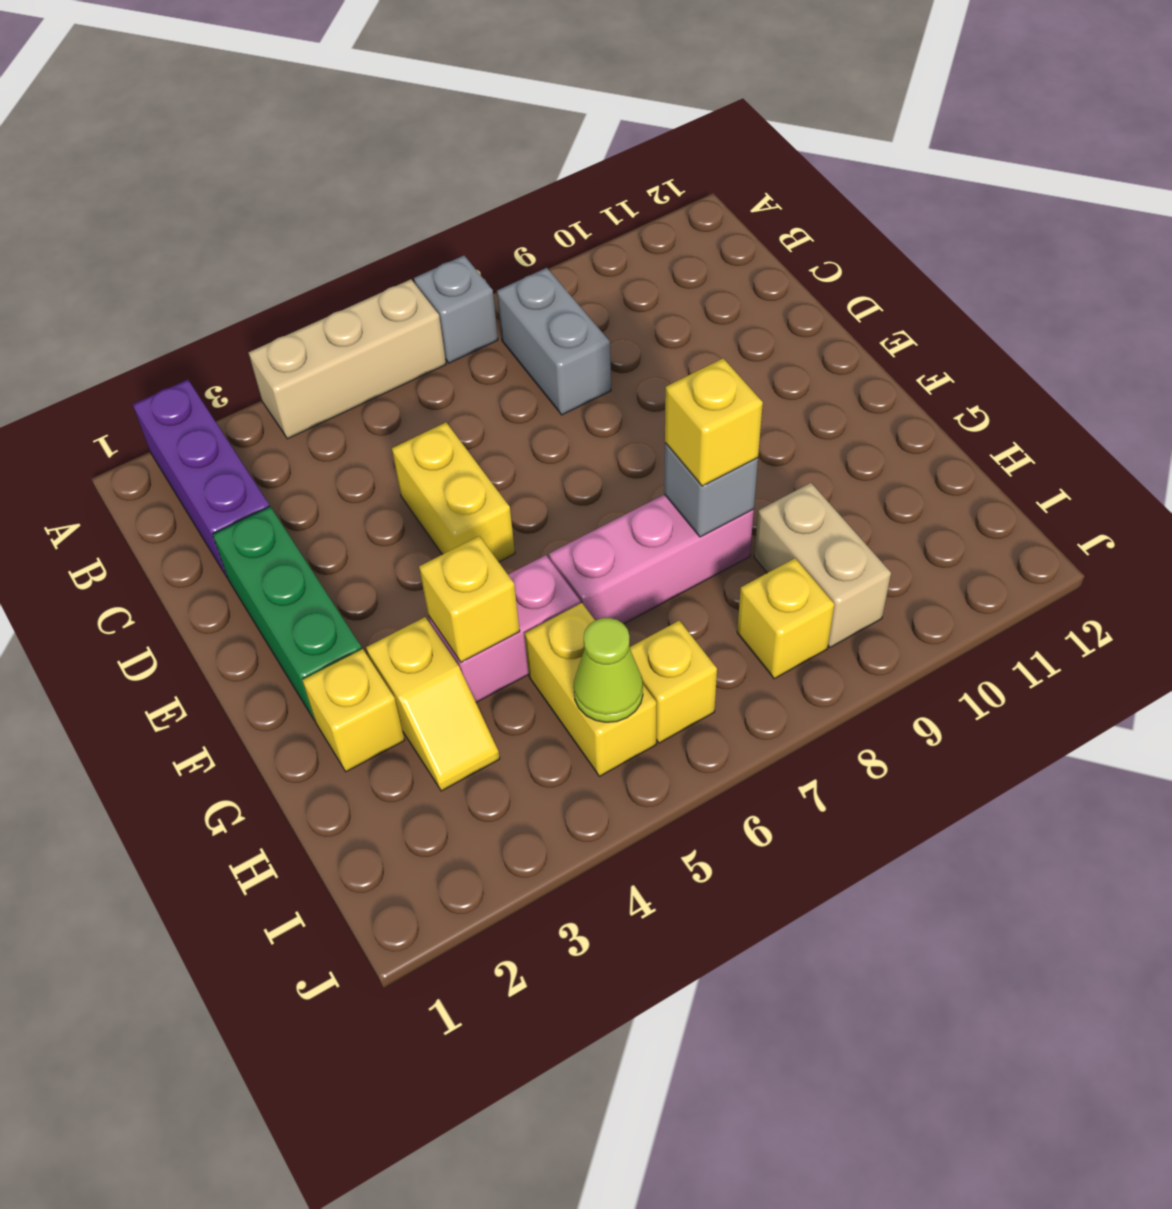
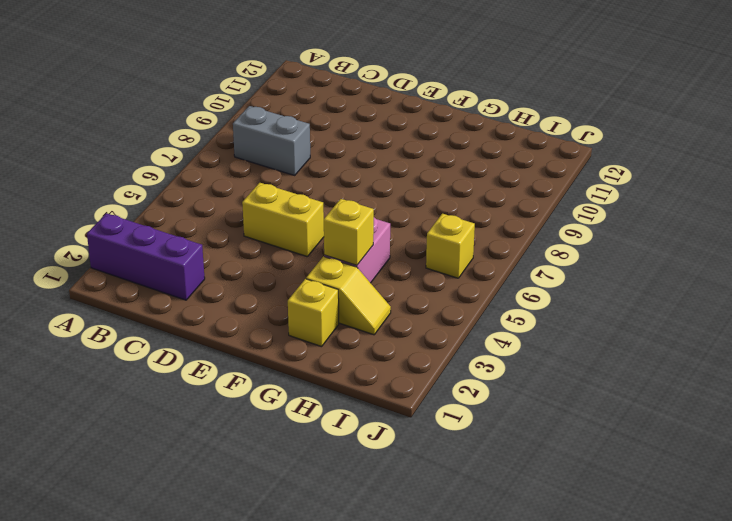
none -> tan 1x3 brick [248,279,446,439]
none -> grey 1x1 brick [414,256,498,363]
none -> green 1x3 brick [212,507,362,720]

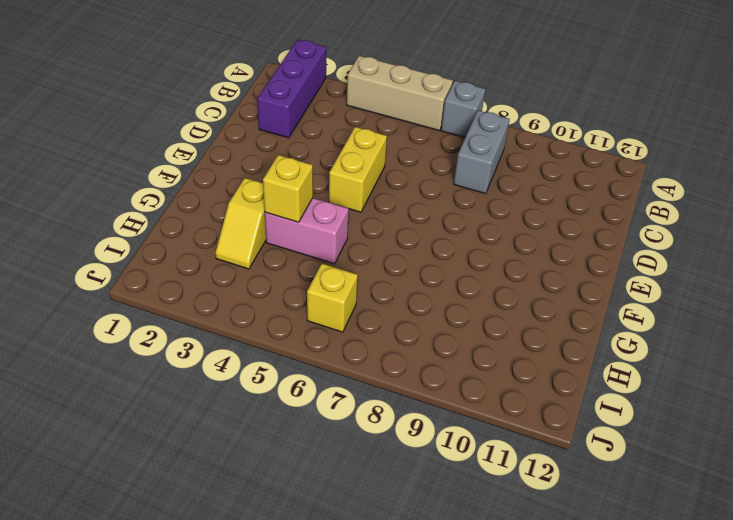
none -> green 1x3 brick [212,507,362,720]
none -> yellow 1x1 brick [302,649,405,772]
none -> pink 1x3 brick [549,494,754,624]

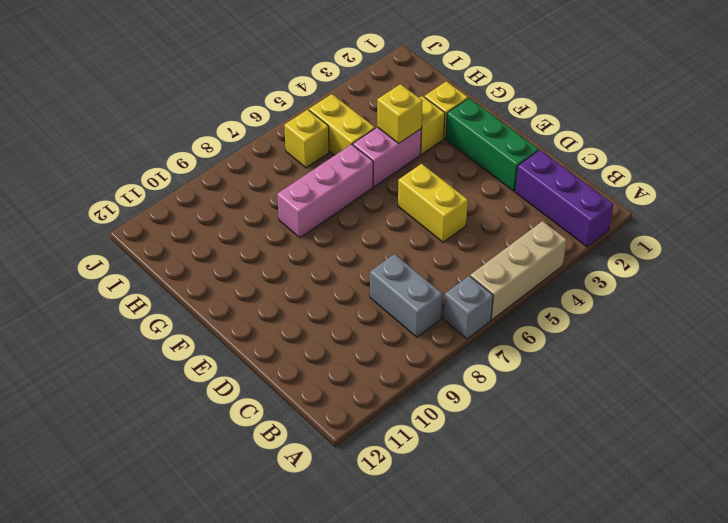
none -> tan 1x2 brick [754,483,891,647]
none -> yellow 1x1 brick [737,558,834,679]
none -> grey 1x1 brick [664,443,758,537]

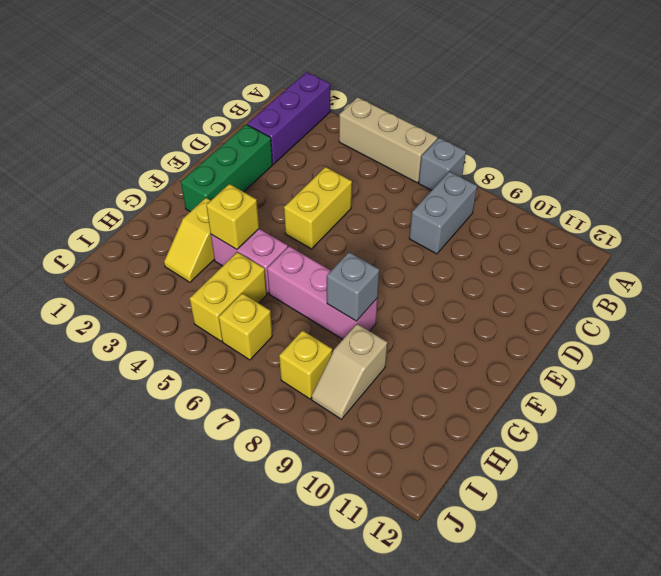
tan 1x2 slope [312,324,387,419] -> tan 1x2 brick [754,483,891,647]
none -> yellow 1x1 brick [302,649,405,772]
none -> lime 1x1 cone [574,618,643,722]
none -> yellow 1x1 brick [665,359,763,486]

